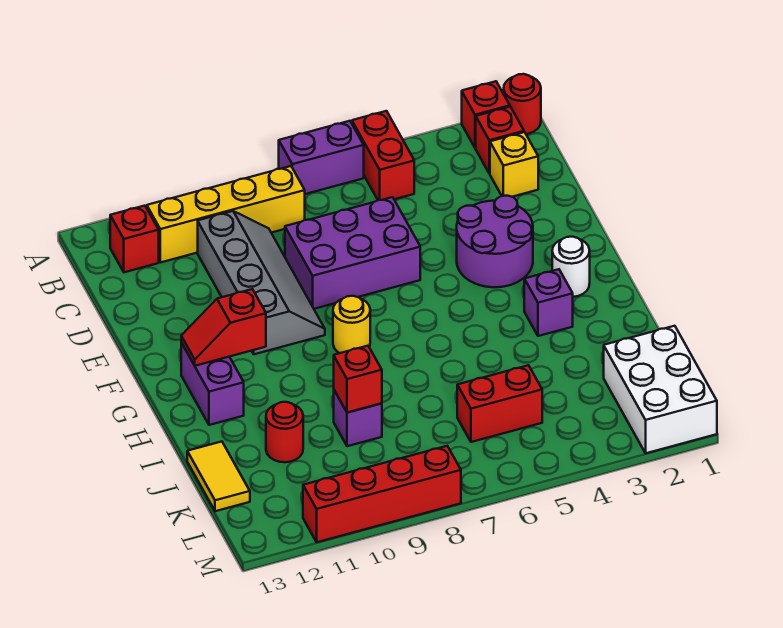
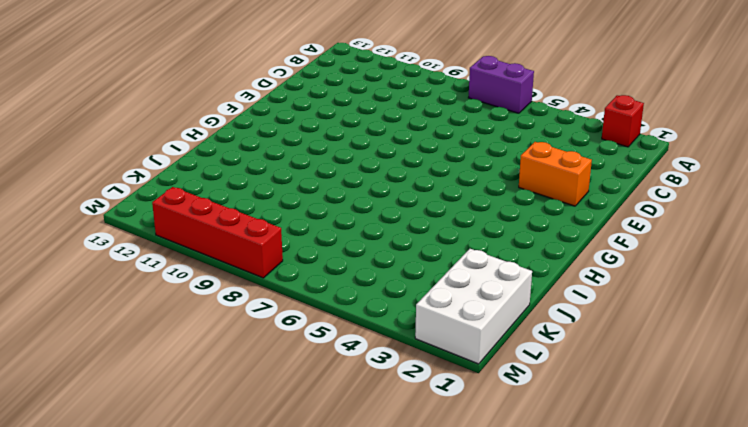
orange 1x2 brick [519,142,592,206] -> purple 2x2 round brick [457,196,533,287]
none -> red 1x1 round brick [504,74,541,134]
none -> red 1x2 brick [352,111,414,200]
none -> red 1x1 brick [476,107,524,174]

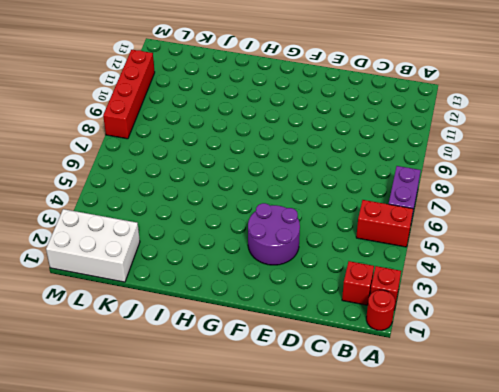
none -> yellow 1x4 brick [147,166,305,263]
none -> red 1x1 brick [110,206,159,272]
none -> yellow 1x1 brick [490,132,538,197]

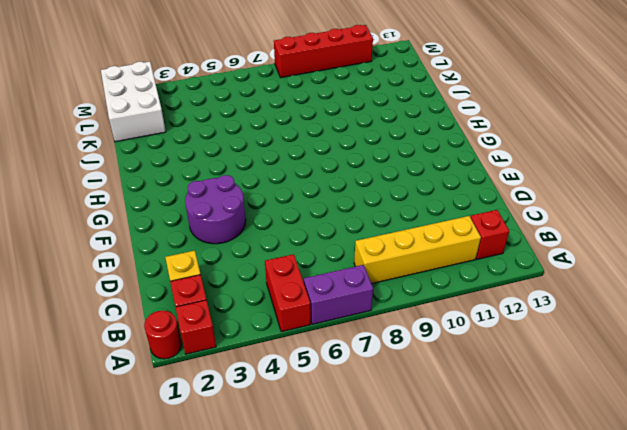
none -> grey 2x4 slope [198,211,325,354]
none -> purple 2x3 brick [285,197,420,309]
none -> white 1x1 round brick [552,237,590,297]

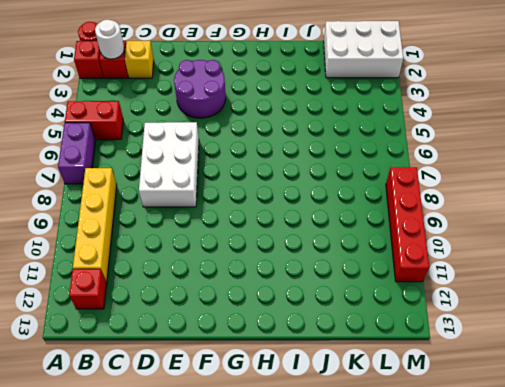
white 1x1 round brick [95,19,124,59] -> white 1x1 round brick moved to [552,237,590,297]
white 2x3 brick [139,122,199,207] -> purple 2x3 brick [285,197,420,309]
none -> grey 2x4 slope [198,211,325,354]
none -> yellow 1x1 round brick [333,296,370,353]
none -> purple 1x2 brick [181,343,244,425]

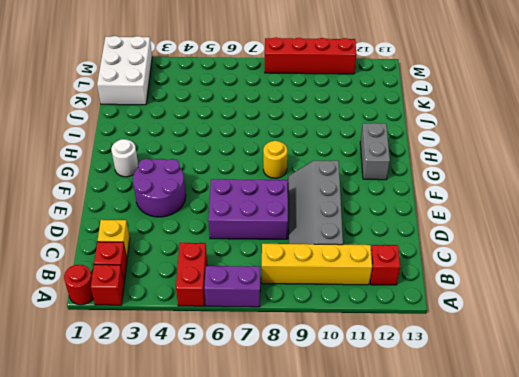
grey 1x2 brick [360,123,390,180] -> purple 1x2 brick [181,343,244,425]
none -> purple 1x1 brick [524,269,573,336]
none -> purple 1x1 brick [334,390,382,446]
none -> red 1x1 round brick [266,402,303,462]

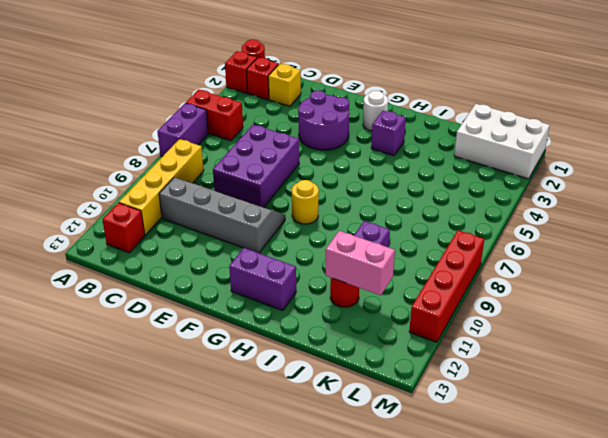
pink 1x2 brick [326,231,395,295] -> none
none -> yellow 1x2 tile [187,442,250,511]
none -> red 1x2 brick [457,365,542,442]
none -> red 1x2 slope [181,289,266,366]

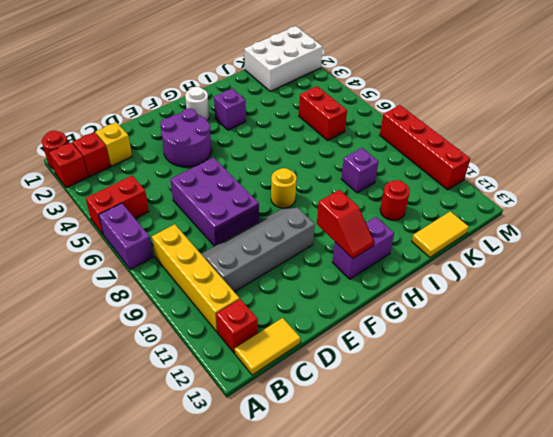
yellow 1x2 tile [235,318,300,375] -> none
none -> red 1x1 brick [334,346,382,413]

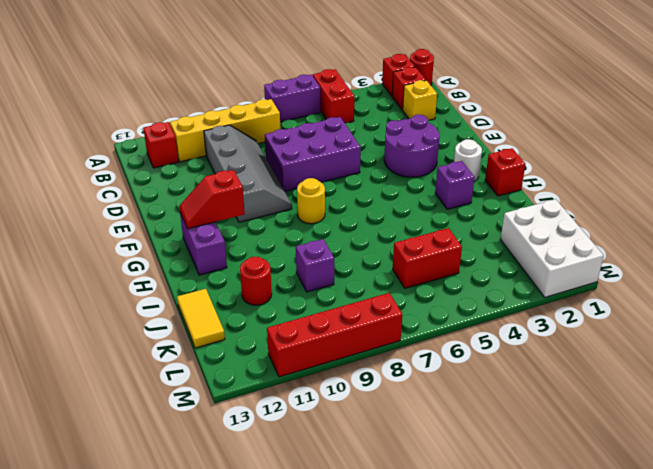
red 1x1 brick [485,148,525,196] -> red 1x1 brick moved to [334,346,382,413]

